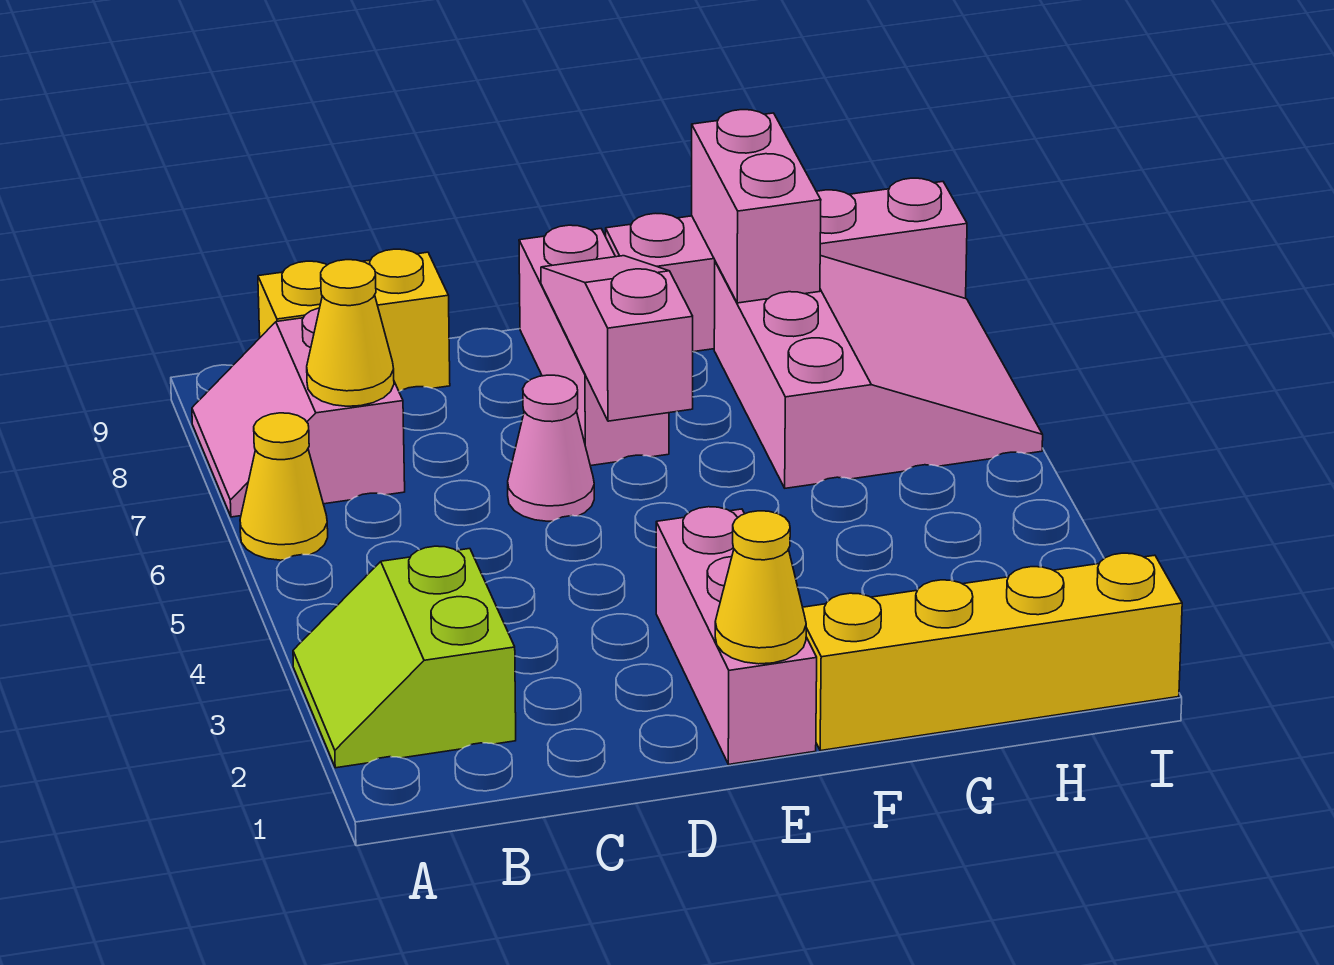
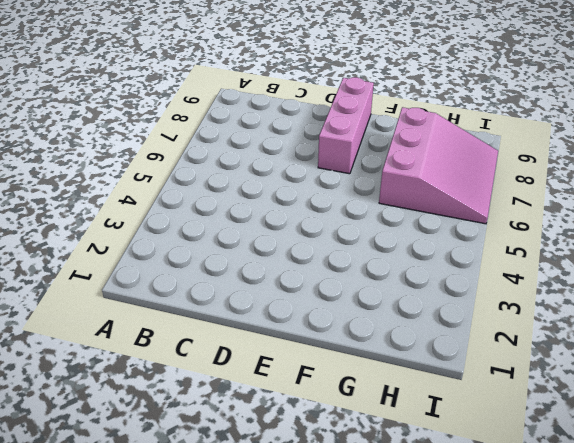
none -> lime 2x2 slope [293,546,516,768]
none -> yellow 1x1 cone [240,413,328,560]
none -> pink 2x2 slope [192,308,405,517]

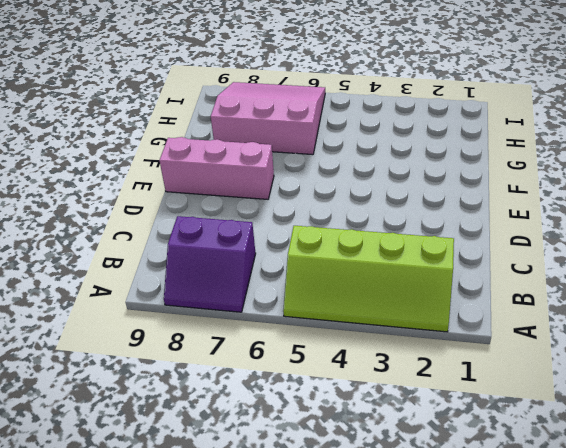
lime 2x4 slope [283,226,454,332] -> lime 2x2 slope [293,546,516,768]
purple 2x2 slope [164,216,256,312] -> pink 2x2 slope [192,308,405,517]
none -> yellow 1x1 cone [240,413,328,560]
none -> yellow 1x2 brick [258,249,450,391]
none -> pink 1x1 cone [508,375,594,521]

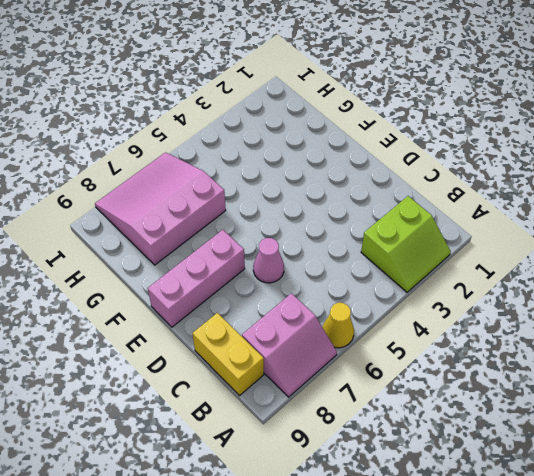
none -> pink 1x3 brick [656,507,817,764]
none -> yellow 1x4 brick [803,553,1182,751]
none -> pink 1x4 brick [606,178,967,352]

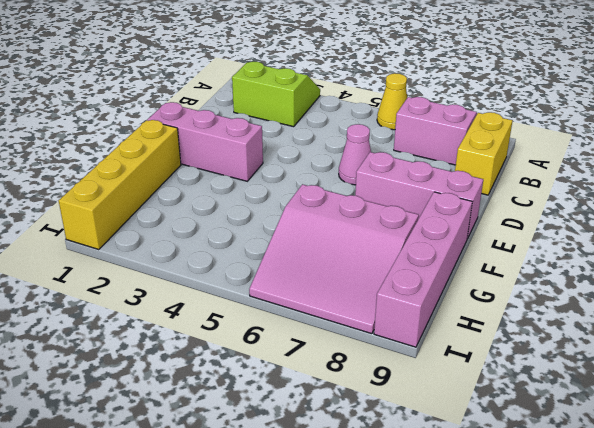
none -> yellow 1x1 cone [307,260,394,406]
none -> yellow 1x1 cone [715,511,806,664]
none -> pink 1x3 slope [541,256,693,421]

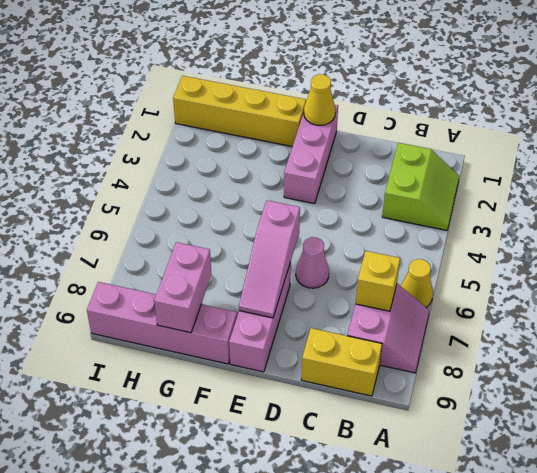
yellow 1x1 brick [356,251,400,311] -> yellow 1x1 cone [307,260,394,406]
none -> pink 3x3 slope [714,255,1043,488]

